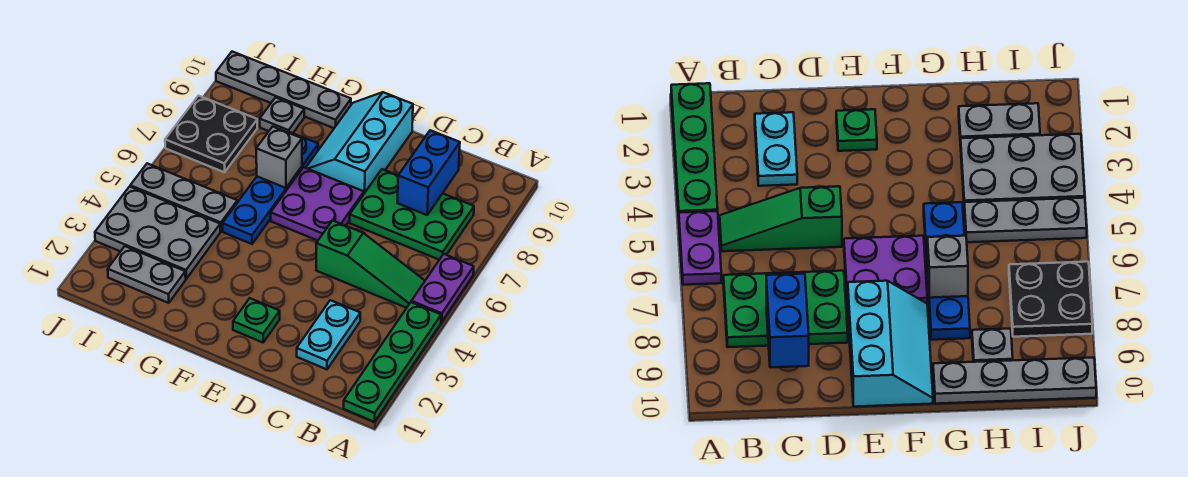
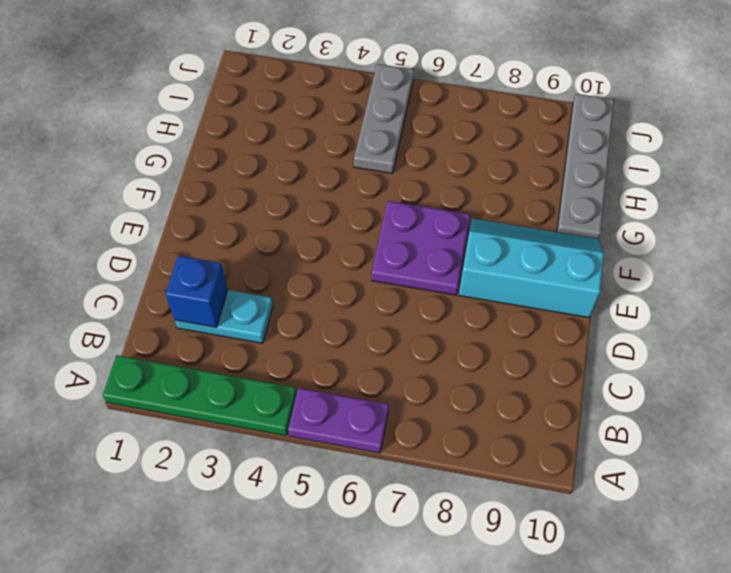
blue 1x1 brick [166,256,228,327] -> none
none -> green 1x3 slope [316,220,425,308]
none -> green 2x3 plate [350,169,474,260]
none -> green 1x1 plate [233,298,280,343]

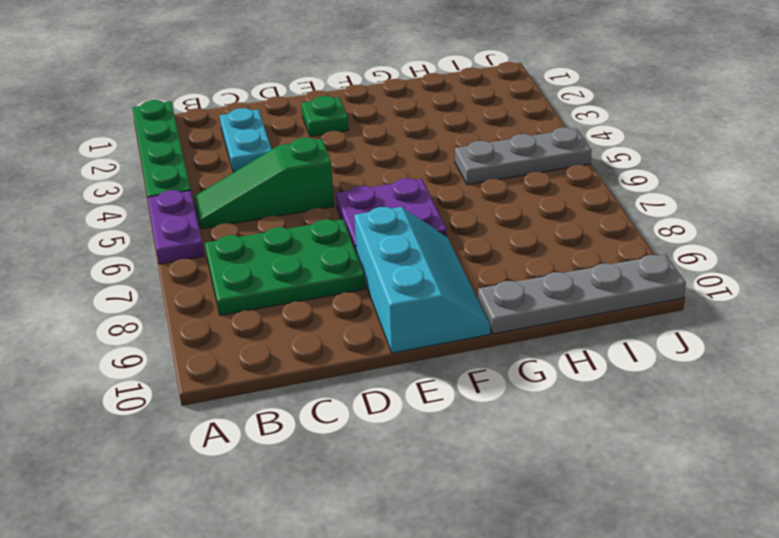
none -> blue 1x4 plate [223,132,318,244]
none -> grey 1x2 plate [108,246,186,303]
none -> grey 2x3 plate [95,187,220,279]

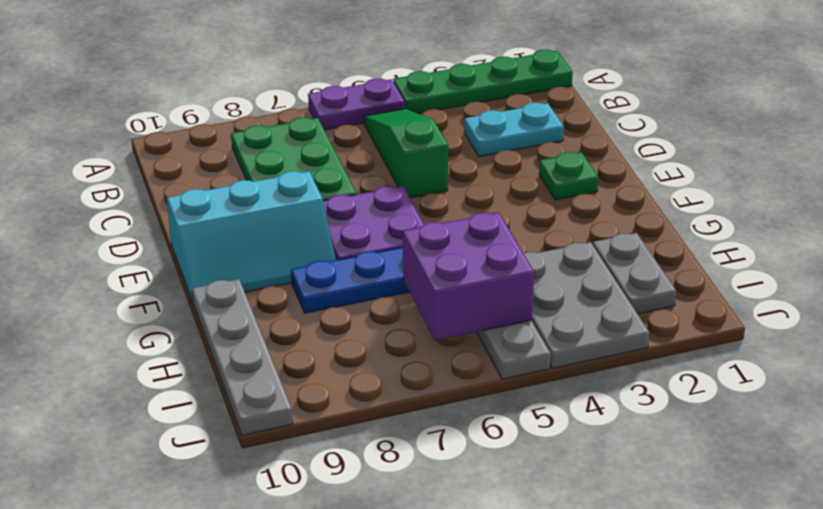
purple 2x2 brick [403,212,534,340] -> none
none -> grey 1x1 plate [260,97,304,133]
none -> black 2x2 plate [165,96,257,172]
none -> blue 1x2 brick [397,130,460,215]

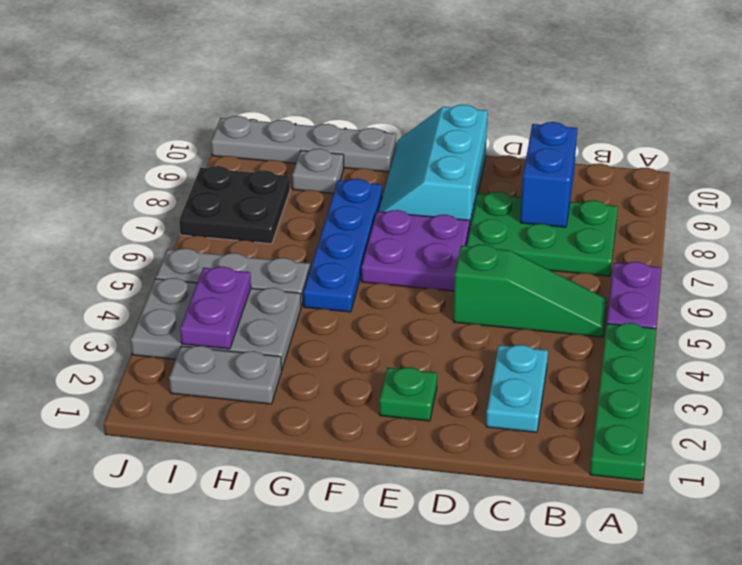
purple 1x2 plate [180,267,251,349] -> none
none -> grey 1x1 brick [256,127,302,188]

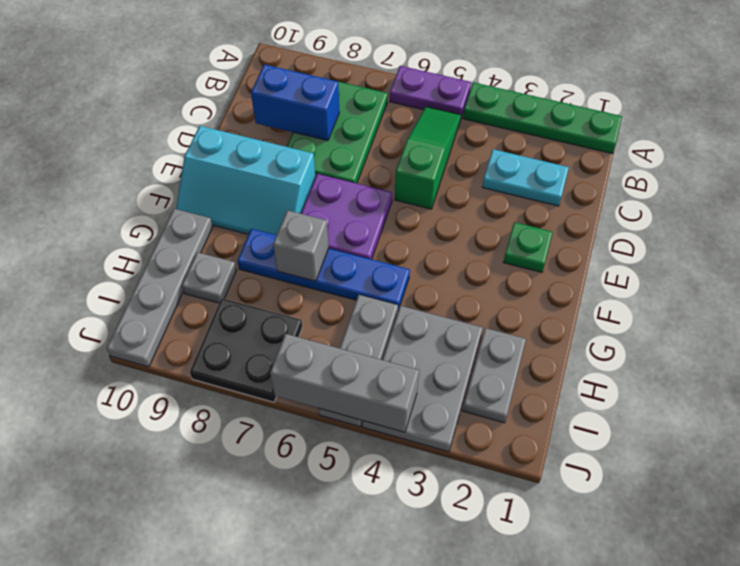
grey 1x3 brick [270,334,419,432] -> none

